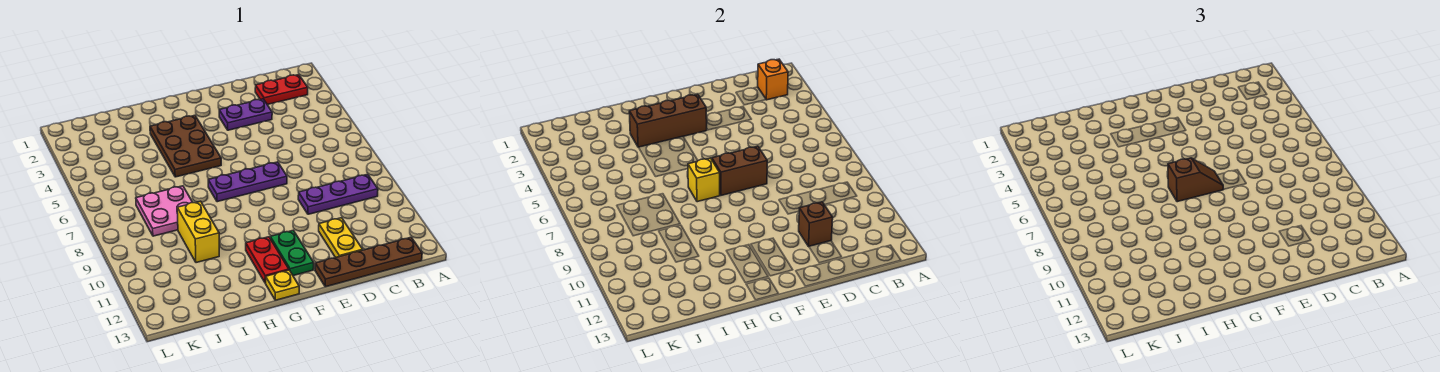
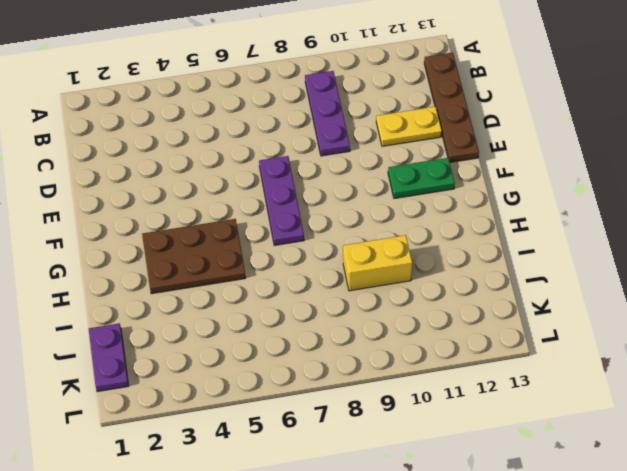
purple 1x2 plate [88,323,129,392] -> purple 1x2 plate moved to [219,99,272,130]
none -> red 1x2 plate [255,75,308,105]
none -> red 1x2 plate [246,237,289,283]
none -> yellow 1x1 plate [266,270,299,300]

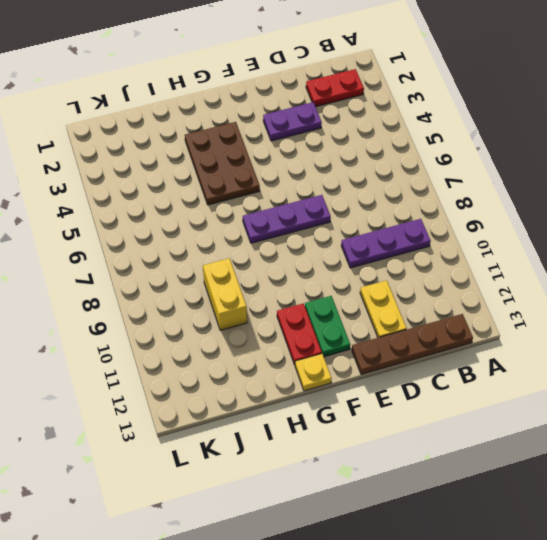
none -> pink 2x2 plate [136,186,193,236]
none -> orange 1x1 brick [758,59,788,100]
none -> brown 1x1 brick [799,202,833,246]

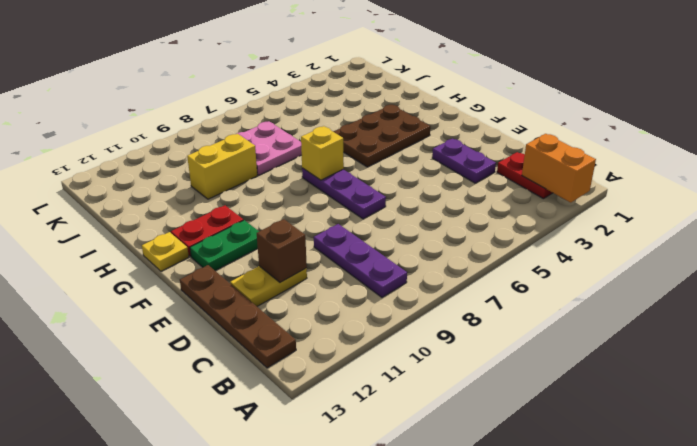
orange 1x2 brick [522,134,596,203] -> orange 1x1 brick [758,59,788,100]
none -> brown 1x2 brick [712,146,767,195]
none -> brown 1x3 brick [629,94,707,147]
none -> brown 1x2 slope [1168,158,1223,202]

